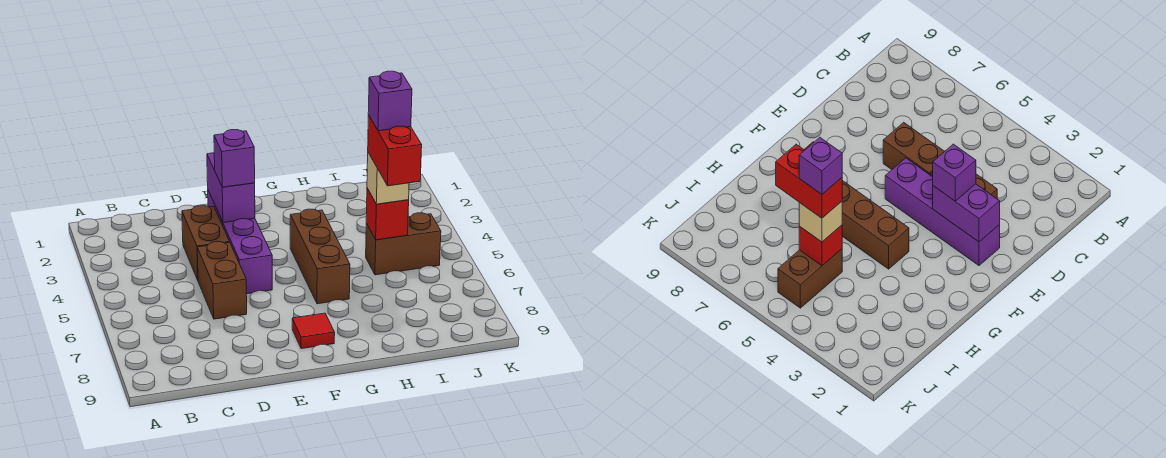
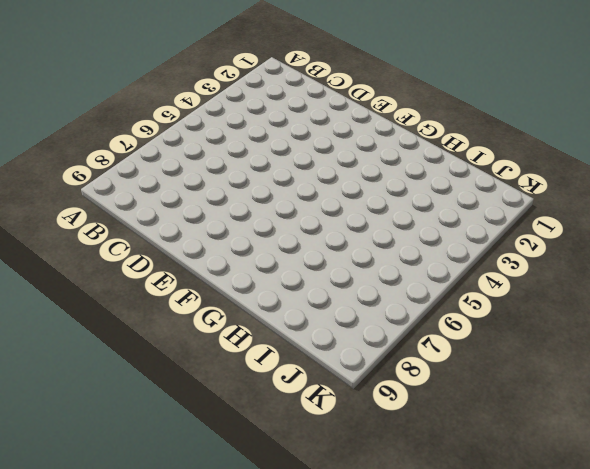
none -> brown 1x2 brick [182,205,229,280]
none -> brown 1x2 brick [197,242,247,319]
none -> purple 1x4 brick [208,191,272,294]

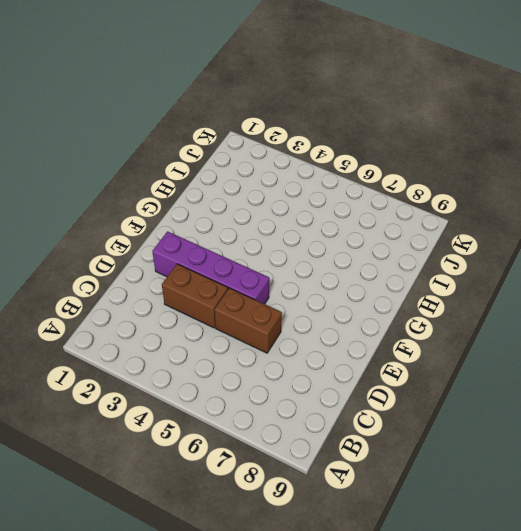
none -> red 1x1 tile [292,313,335,349]
none -> brown 1x3 brick [290,209,350,304]
none -> brown 1x2 brick [366,213,441,275]

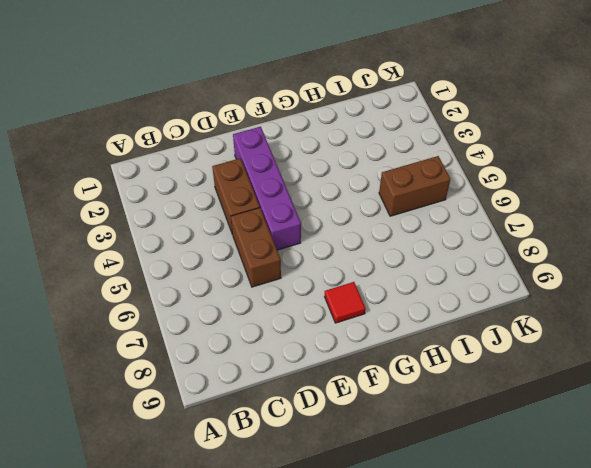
none -> brown 1x3 brick [290,209,350,304]
none -> purple 1x2 brick [207,153,255,223]
none -> red 1x1 brick [366,188,409,240]

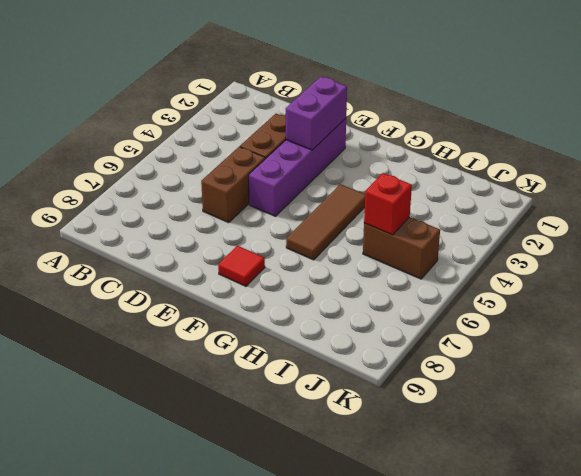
brown 1x3 tile [286,184,365,260] -> brown 1x3 brick [290,209,350,304]
none -> purple 1x1 brick [214,130,255,187]
none -> tan 1x1 brick [367,153,409,204]
none -> red 1x2 brick [368,115,422,186]

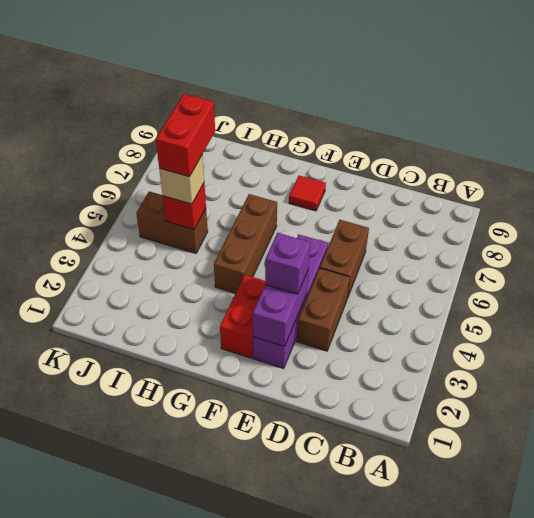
red 1x2 brick [220,275,265,358] -> none
none -> purple 1x1 brick [368,71,412,131]

